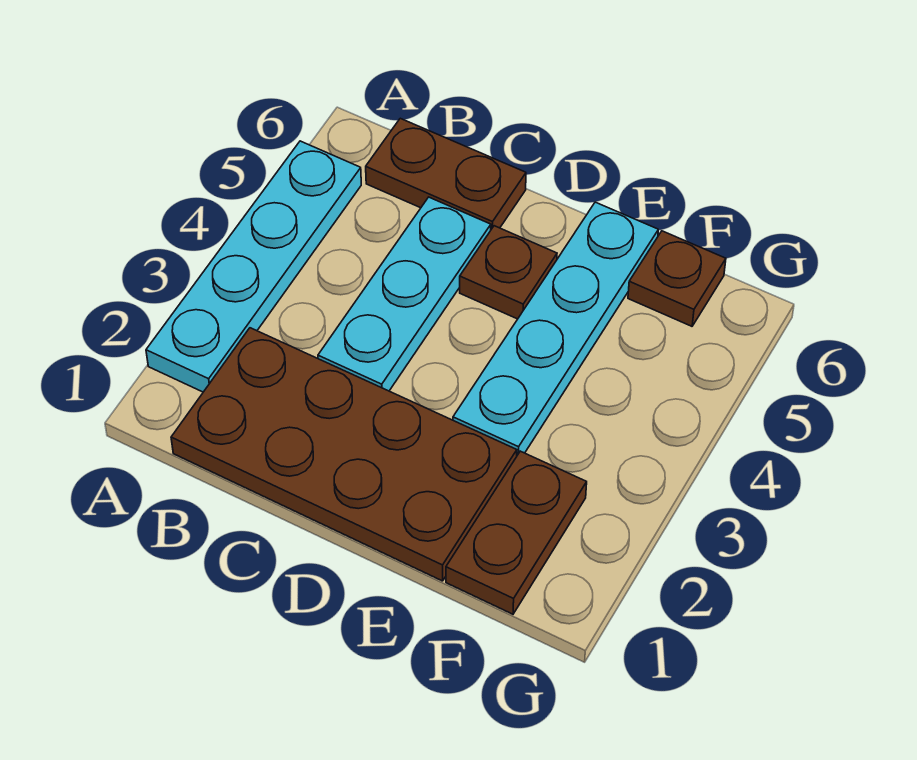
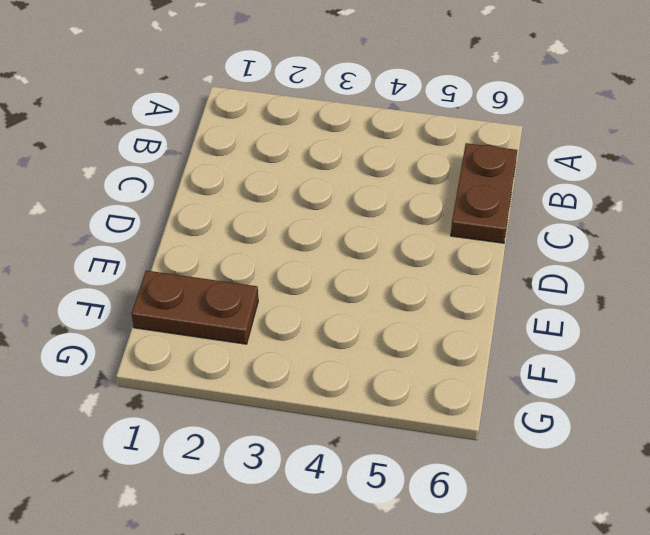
none -> cyan 1x4 plate [146,141,361,392]
none -> brown 2x4 plate [171,328,517,581]

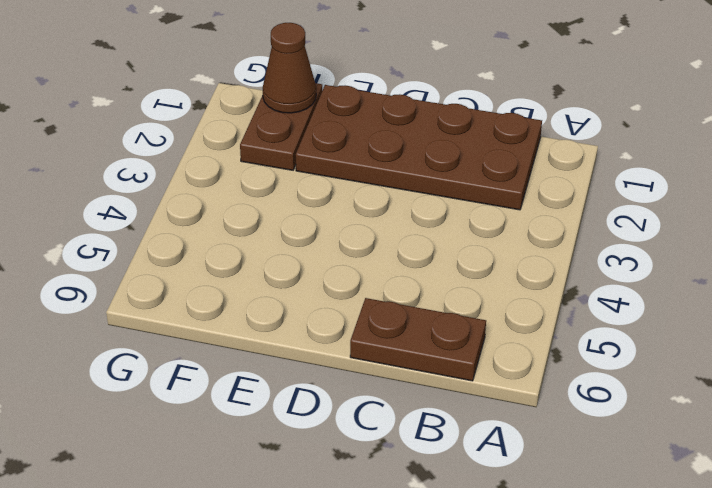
brown 1x1 cone [263,23,316,113] -> none
none -> cyan 1x4 plate [146,141,361,392]
none -> cyan 1x3 plate [318,197,491,391]

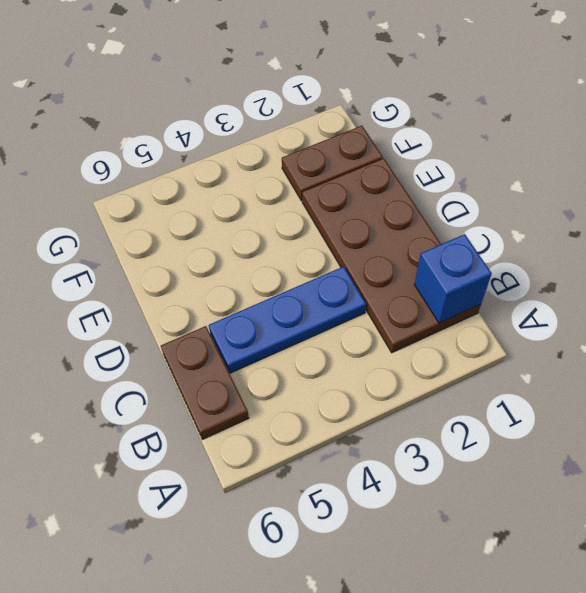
blue 1x1 brick [414,234,492,323] -> none
blue 1x3 plate [208,266,366,373] -> cyan 1x3 plate [318,197,491,391]
none -> cyan 1x4 plate [146,141,361,392]
none -> brown 1x1 plate [460,226,557,319]

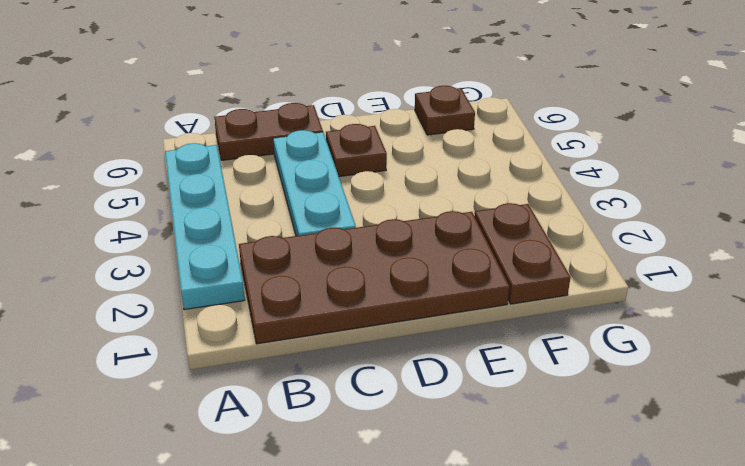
none -> cyan 1x4 plate [453,202,658,455]

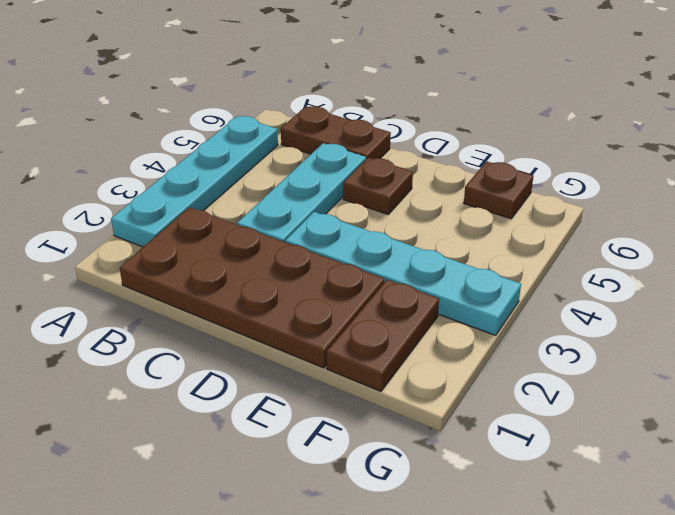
cyan 1x4 plate [285,212,521,335] -> cyan 1x4 plate turned to [453,202,658,455]

